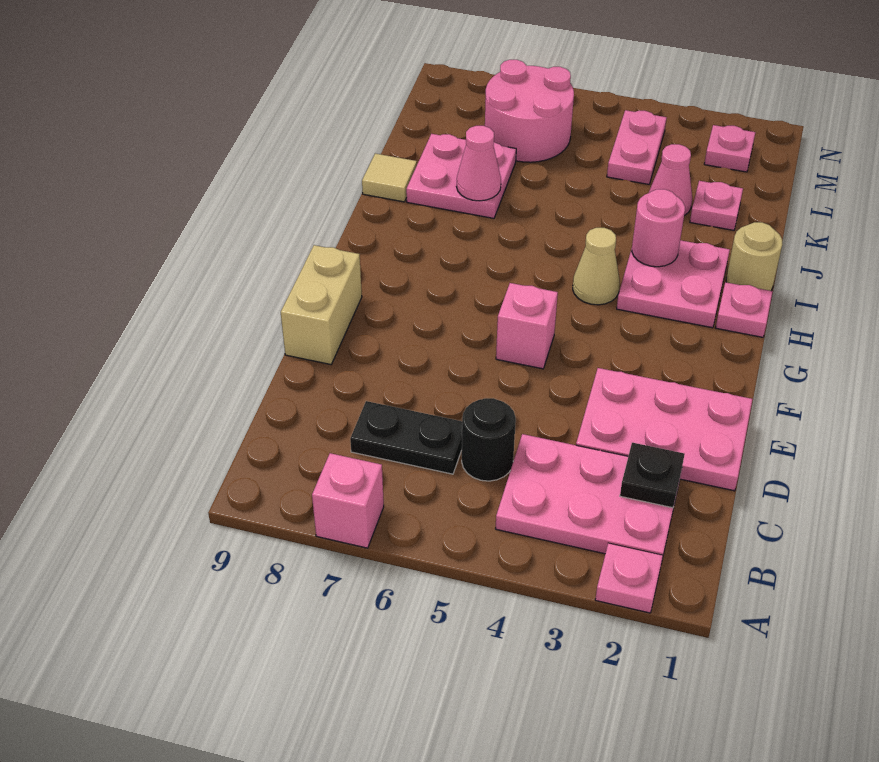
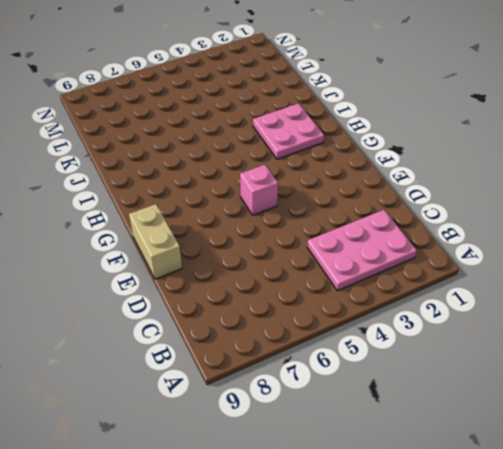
none -> pink 1x1 plate [595,543,663,613]
none -> pink 1x1 brick [312,453,384,548]
none -> black 1x1 round brick [462,398,516,481]

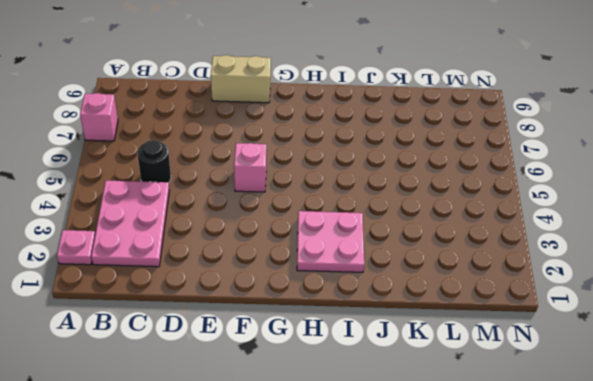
none -> black 1x2 plate [350,401,462,474]
none -> pink 2x3 plate [576,368,753,491]
none -> pink 1x1 plate [716,282,773,337]

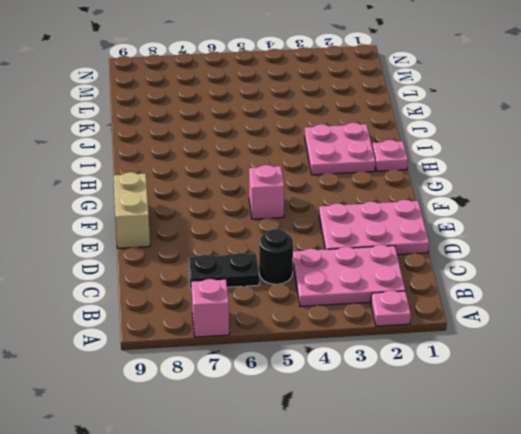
none -> tan 1x1 cone [573,228,620,305]
none -> tan 1x1 round brick [726,222,782,291]
none -> pink 2x2 plate [406,134,516,218]

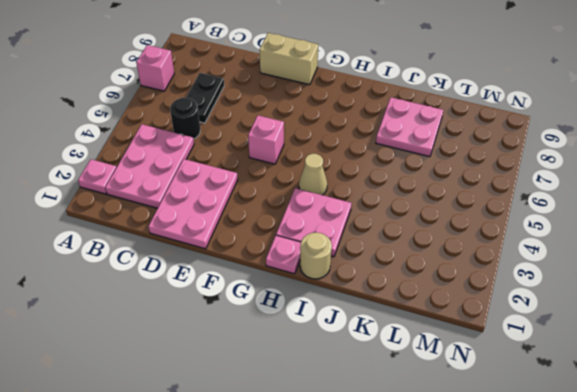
none -> tan 1x1 tile [362,154,417,202]
none -> pink 1x1 plate [690,181,743,230]
none -> pink 1x1 cone [649,144,692,215]

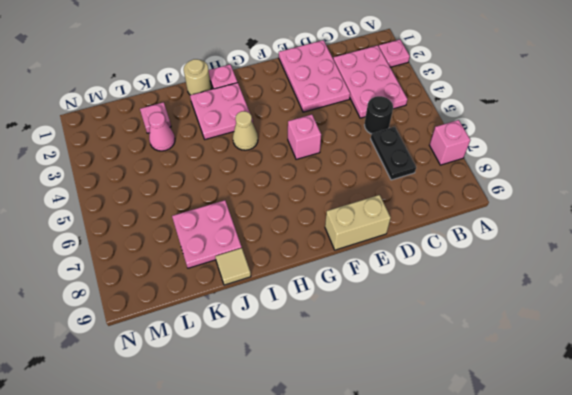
none -> pink 1x2 plate [607,110,667,184]
none -> pink 2x2 round brick [485,60,574,162]
none -> pink 1x1 plate [704,125,755,172]

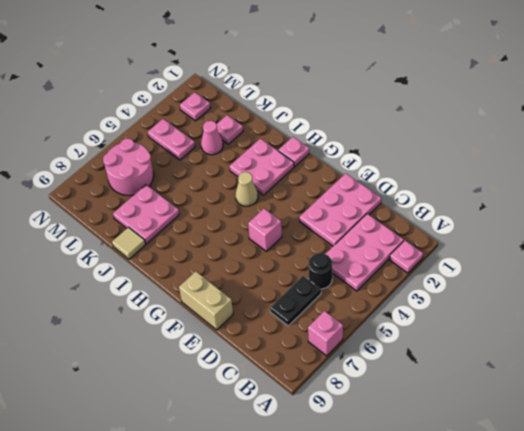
none -> tan 1x1 round brick [726,222,782,291]
none -> black 1x1 plate [620,443,685,508]
none -> pink 1x1 round brick [632,189,685,267]

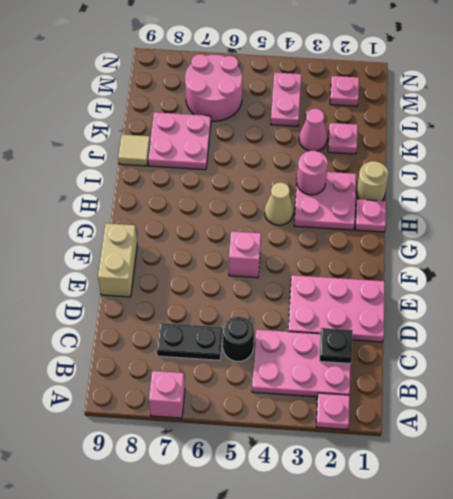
none -> pink 1x1 cone [456,126,501,201]

